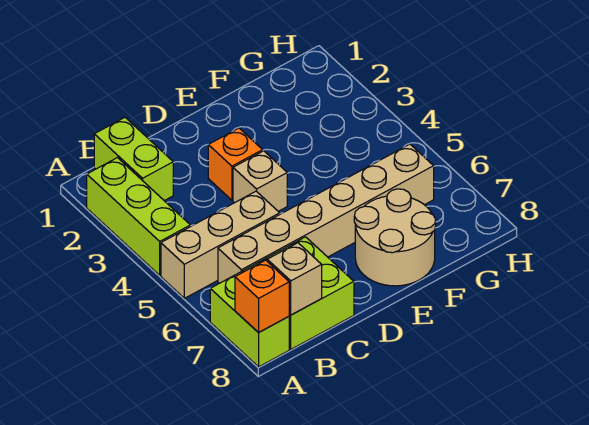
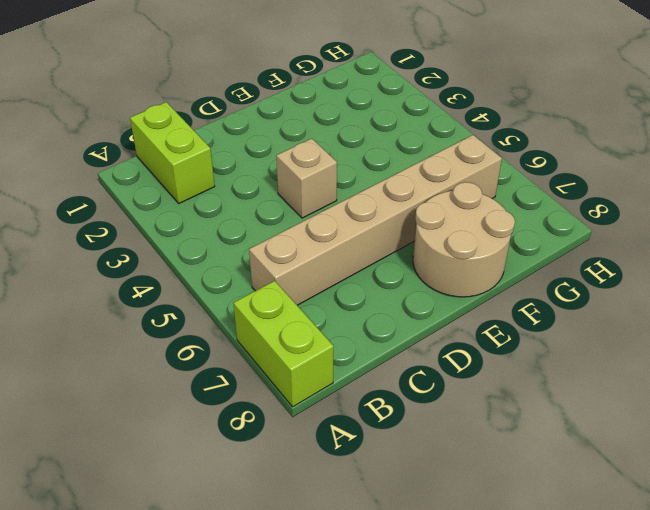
none -> lime 1x3 brick [87,158,190,275]
none -> tan 1x3 brick [161,191,280,298]

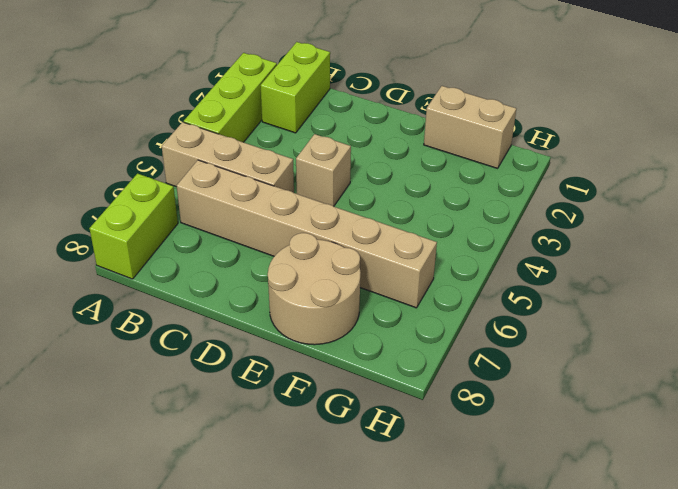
tan 1x2 brick [424,86,516,168] -> none
none -> lime 2x2 brick [243,237,354,349]
none -> orange 1x1 brick [208,128,263,200]

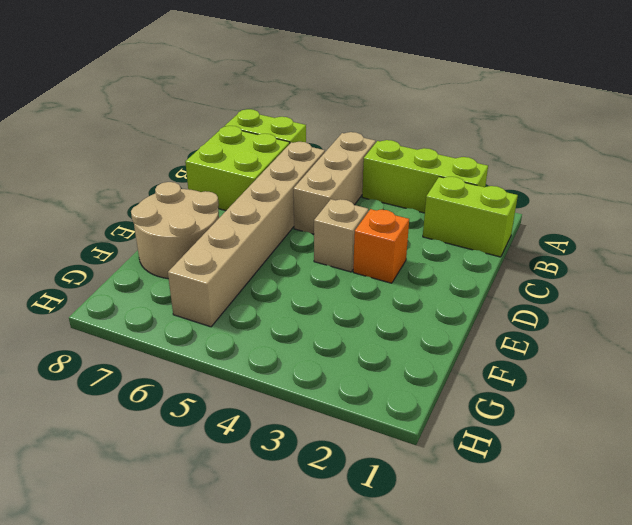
none -> orange 1x1 brick [235,260,289,333]
none -> tan 1x1 brick [267,243,322,315]

